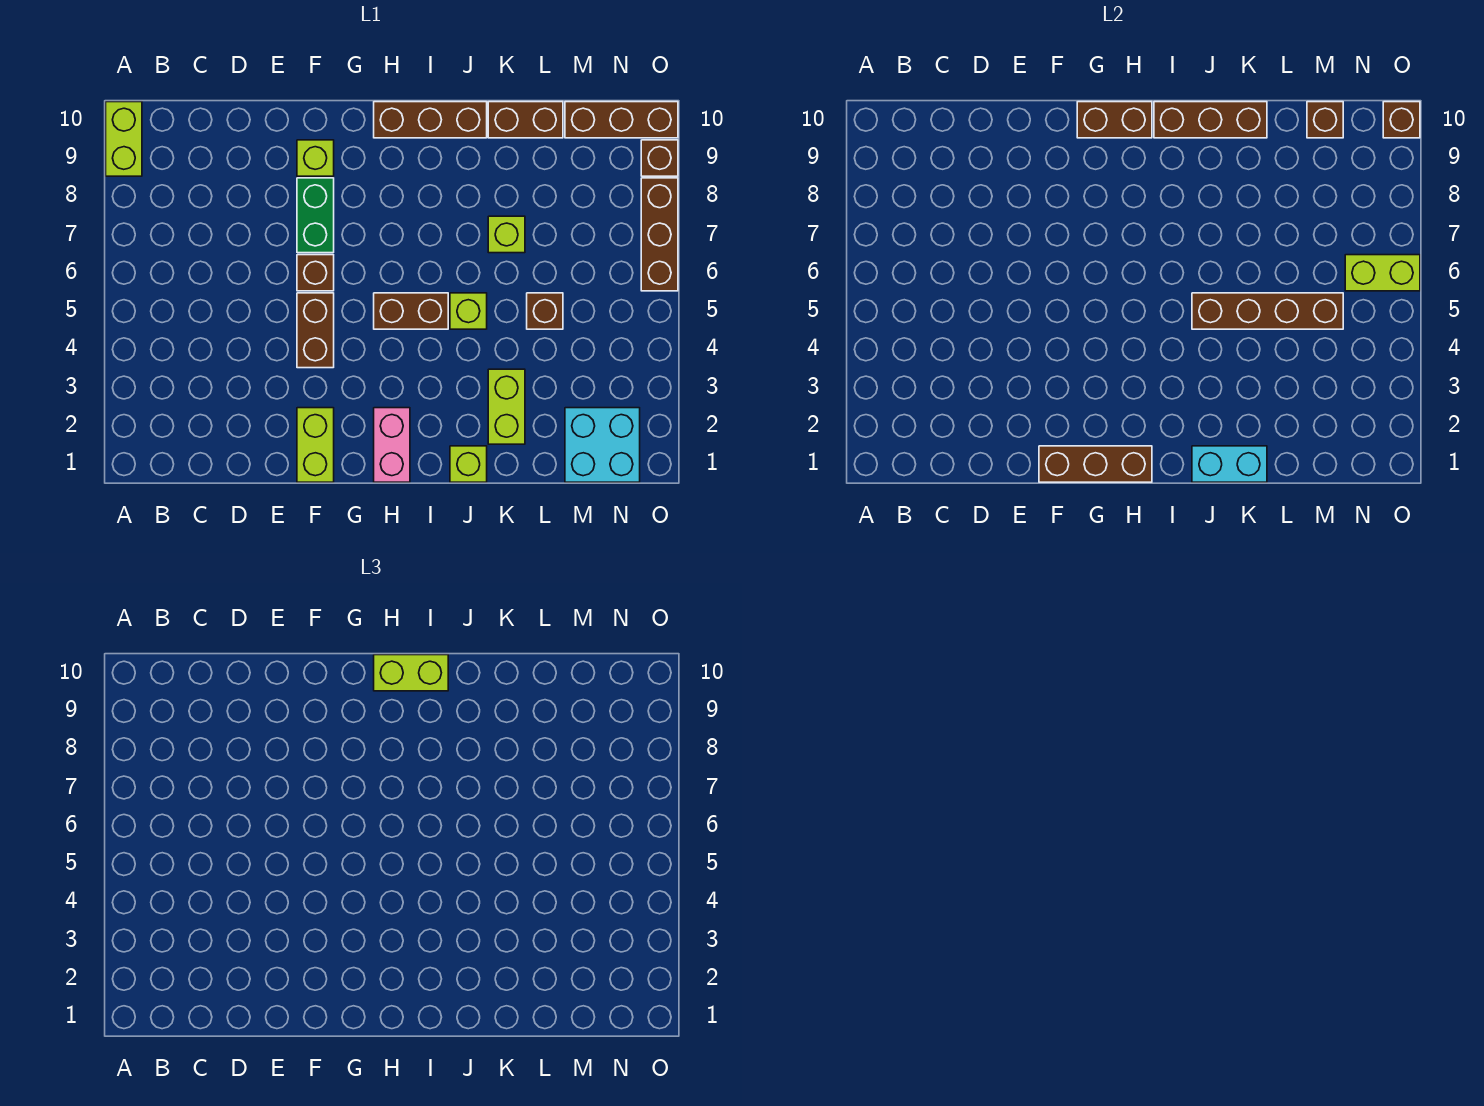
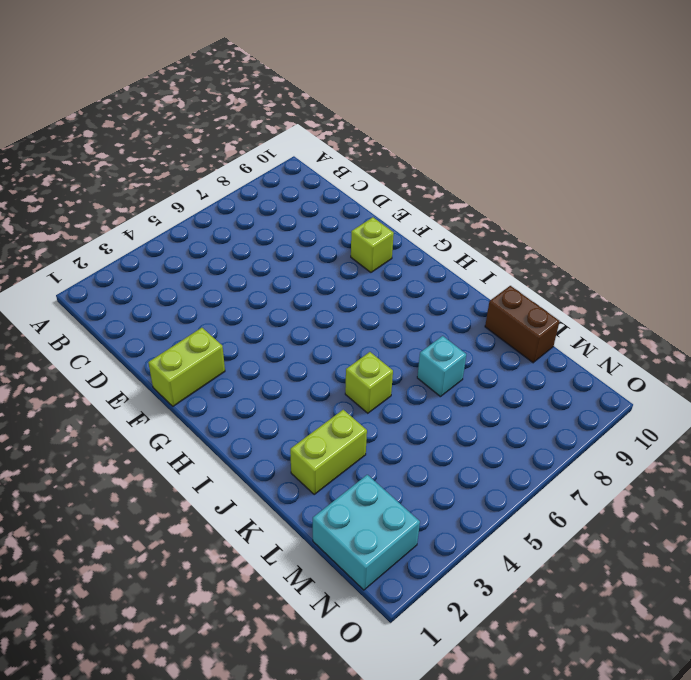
cyan 1x1 brick [417,336,466,397] -> lime 1x1 brick [488,216,525,253]
none -> lime 1x2 brick [106,102,142,176]
none -> brown 1x2 brick [297,293,334,368]
none -> brown 1x1 brick [297,255,334,291]

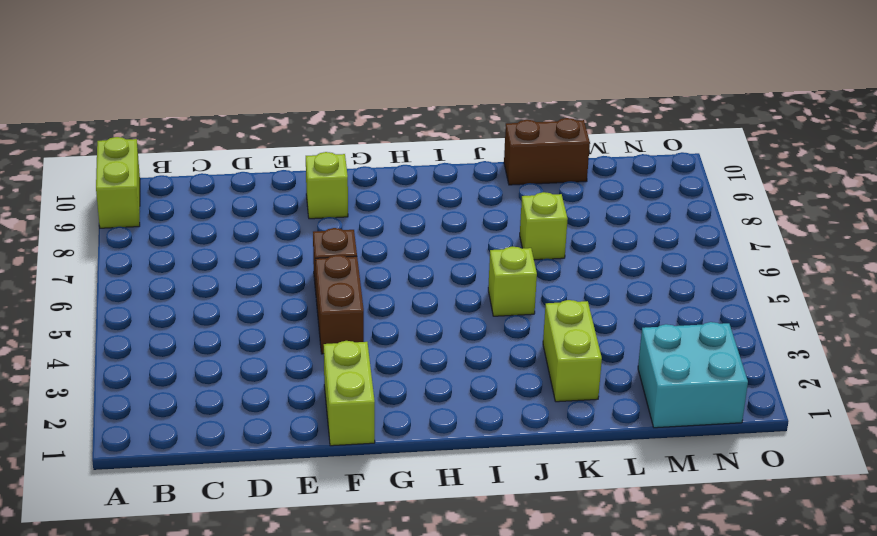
none -> green 1x2 brick [297,178,334,253]
none -> pink 1x2 brick [374,408,410,482]
none -> brown 1x2 brick [374,293,448,329]

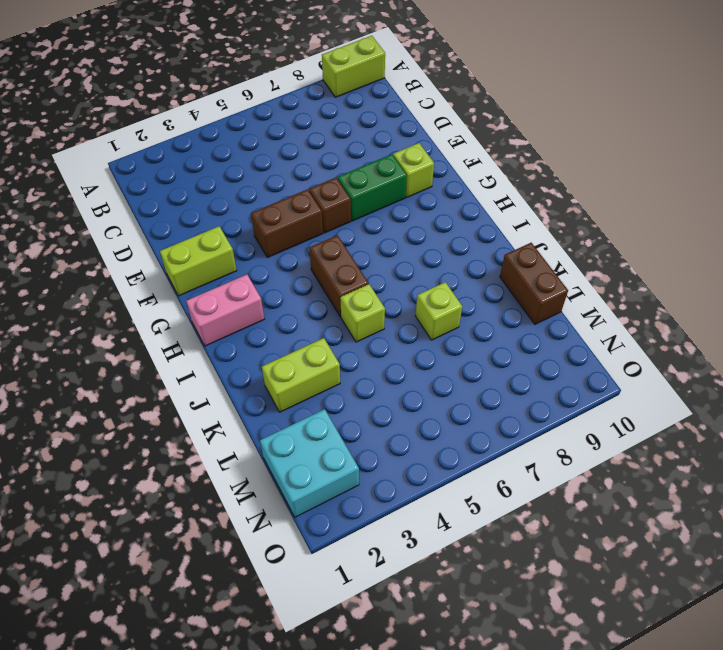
none -> brown 1x3 brick [374,102,487,138]
none -> lime 1x1 brick [450,446,487,482]
none -> brown 1x1 brick [527,293,563,329]

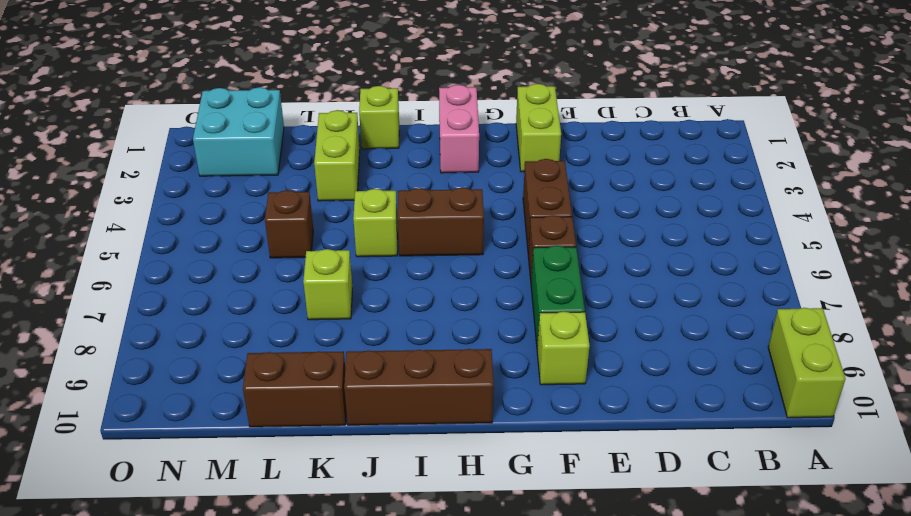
none -> brown 1x3 brick [565,102,678,138]
none -> brown 1x3 brick [641,178,678,291]
none -> brown 1x1 brick [641,140,678,176]

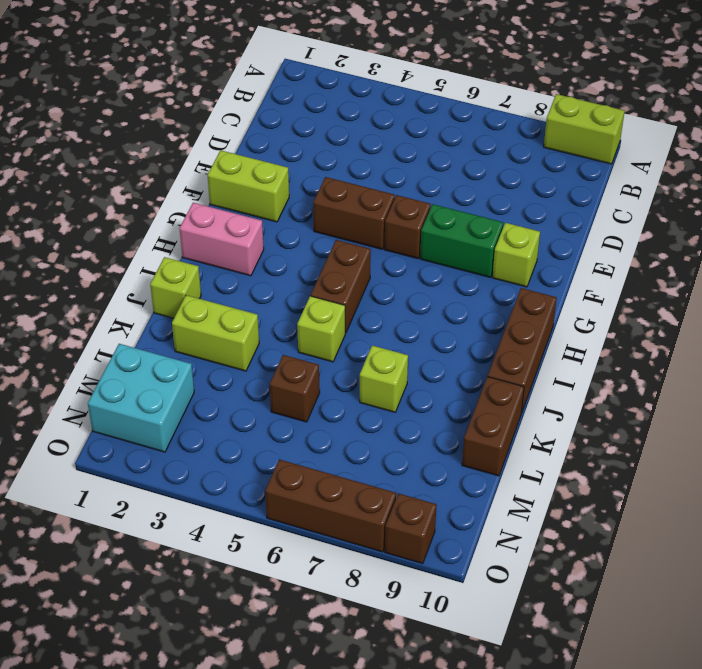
none -> brown 1x3 brick [565,102,678,138]
none -> brown 1x3 brick [1039,446,1152,482]
none -> brown 1x2 brick [1077,102,1152,138]

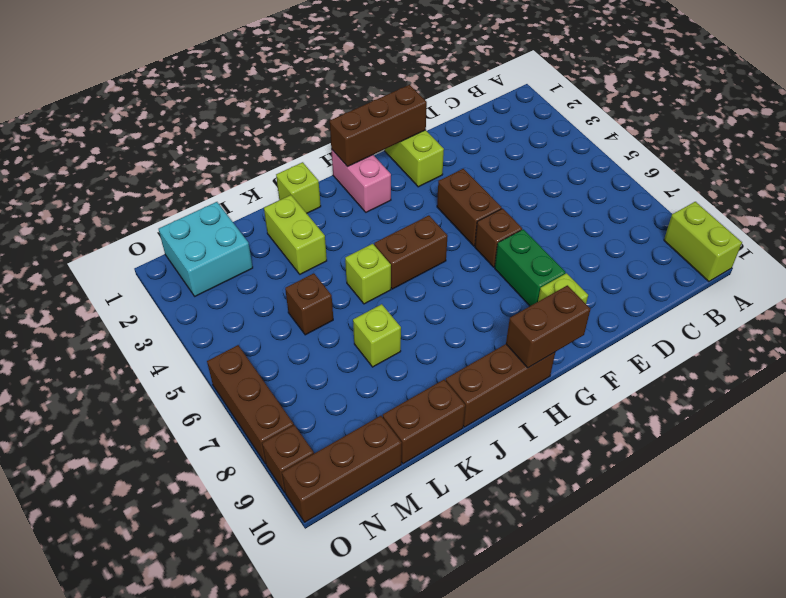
none -> brown 1x3 brick [1154,102,1267,138]
none -> cyan 1x2 brick [1192,446,1267,482]
none -> brown 1x4 brick [1192,293,1343,329]

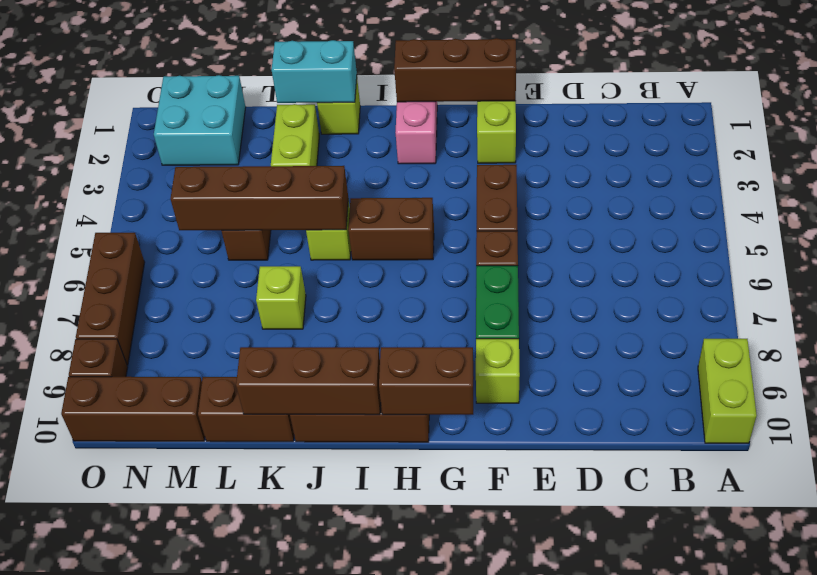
none -> brown 1x1 brick [1307,102,1343,138]
none -> lime 1x2 brick [1345,255,1420,291]
none -> brown 1x1 brick [1383,102,1420,138]

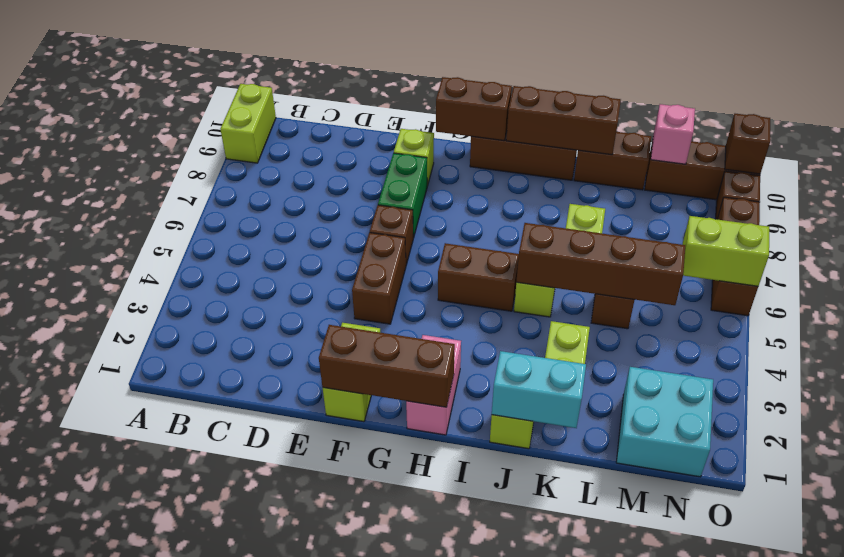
pink 1x1 brick [651,104,695,164] -> brown 1x1 brick [1307,102,1343,138]
none -> lime 1x2 brick [374,655,448,691]

